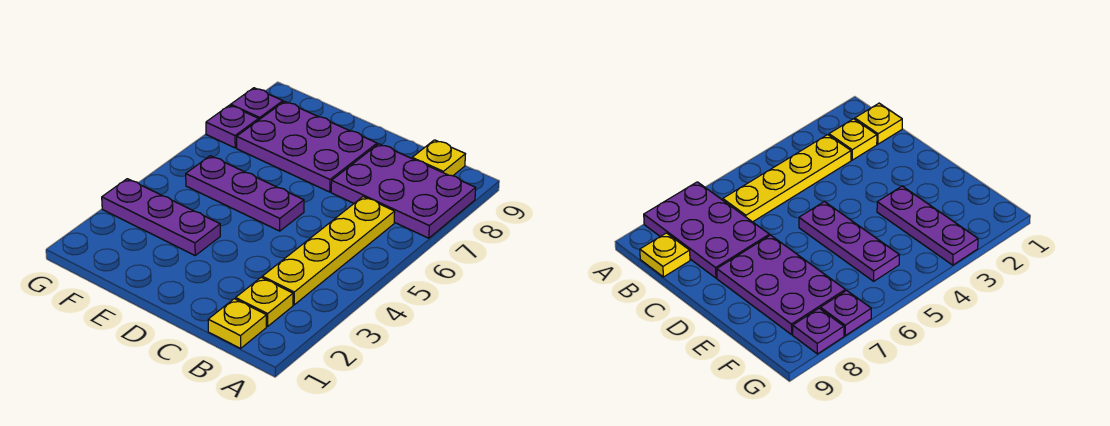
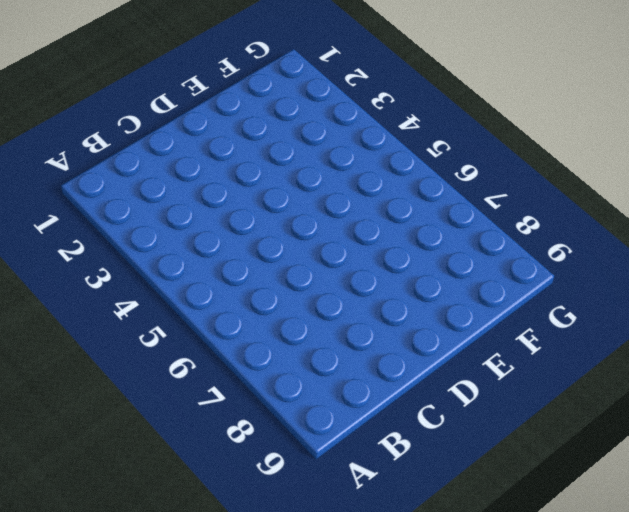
none -> purple 2x3 plate [331,144,476,238]
none -> yellow 1x1 plate [208,299,266,348]

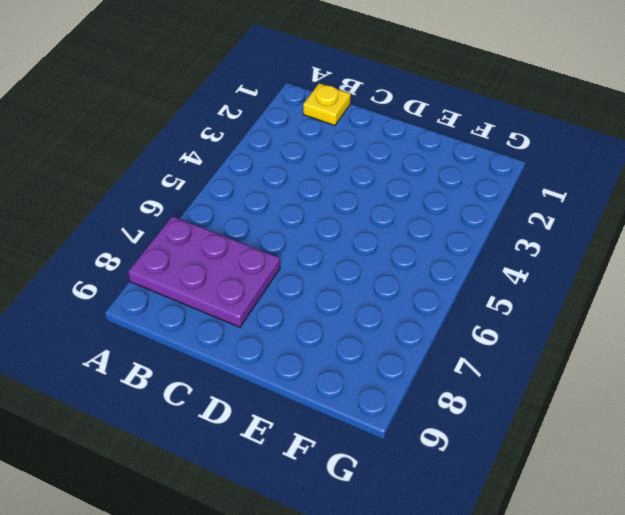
none -> yellow 1x1 plate [236,277,293,326]
none -> yellow 1x4 plate [262,197,395,305]

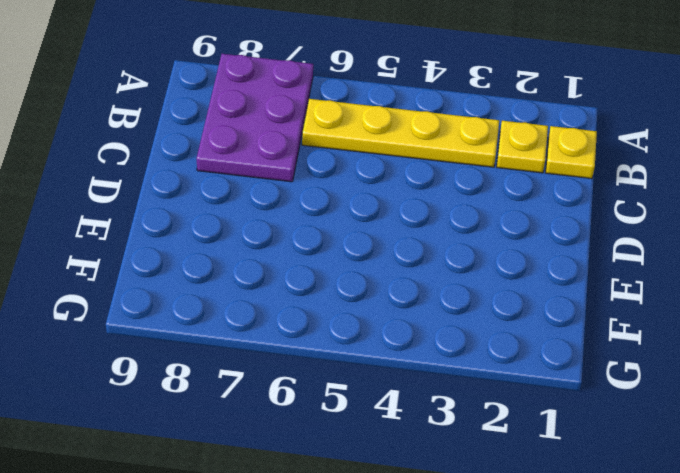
none -> yellow 1x1 plate [412,140,465,176]
none -> purple 1x3 plate [186,156,304,231]

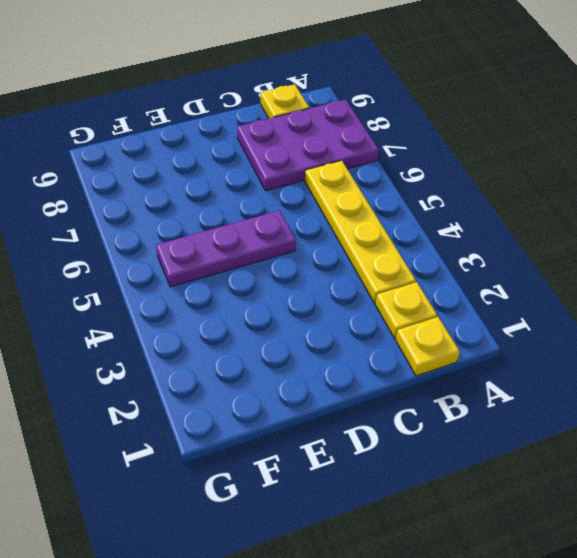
none -> purple 2x3 plate [237,101,377,192]
none -> purple 1x3 plate [102,179,220,255]

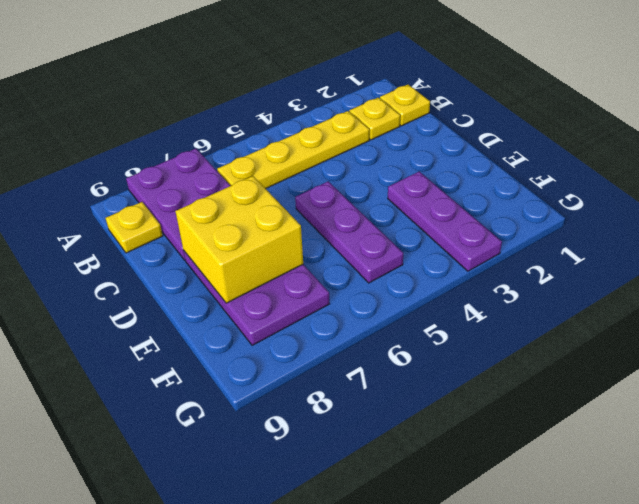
yellow 2x2 brick [175,176,303,303] -> none
none -> purple 1x1 plate [206,105,259,148]
none -> purple 1x1 plate [231,88,283,120]

